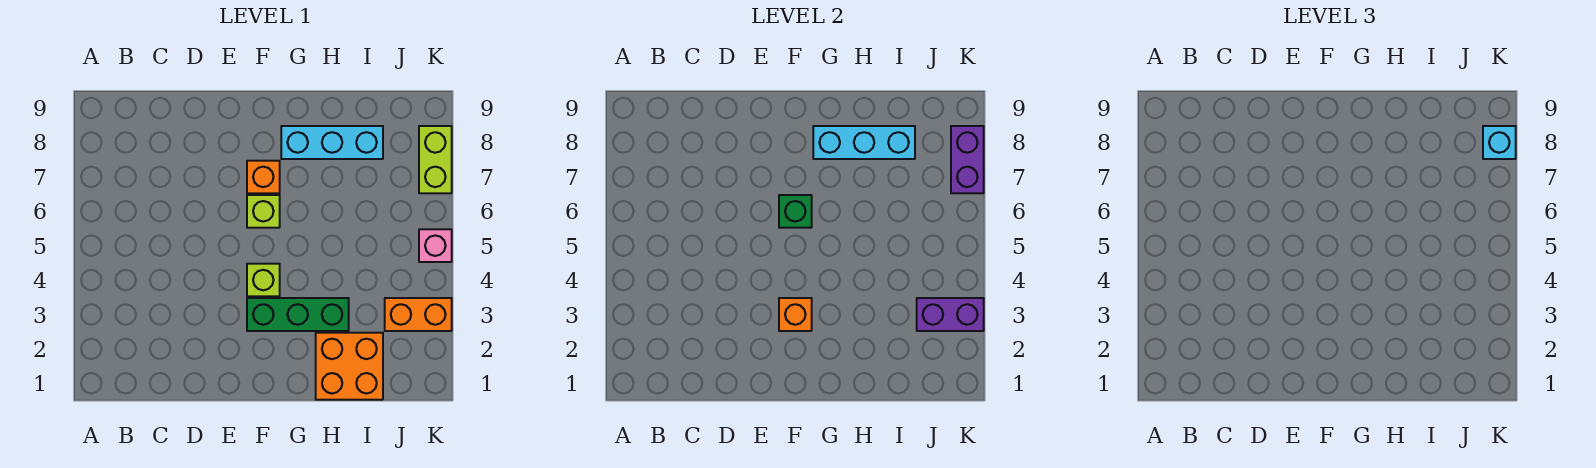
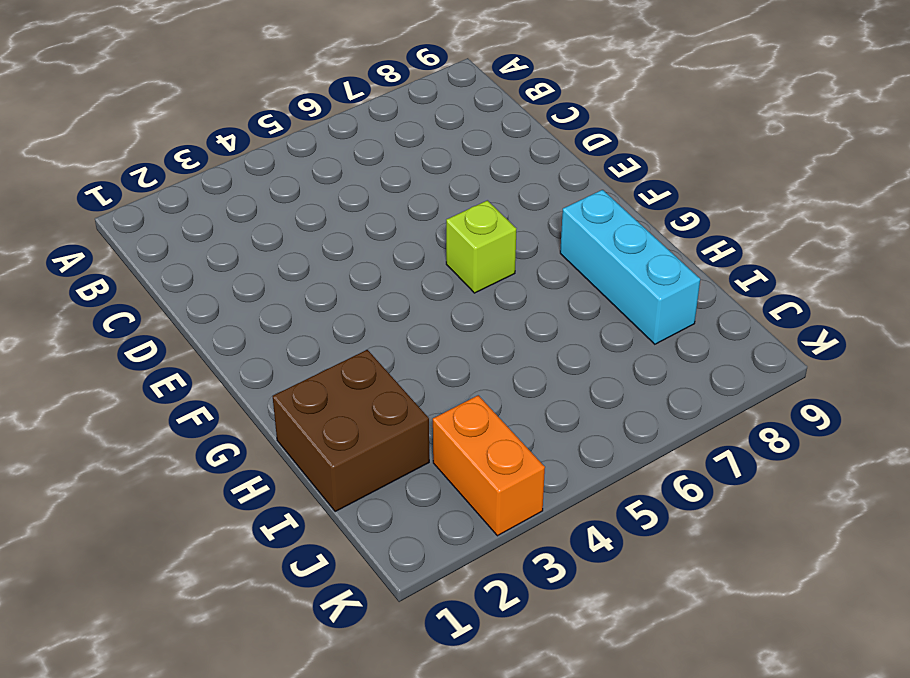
brown 2x2 brick [273,350,429,511] -> orange 2x2 brick [316,333,383,400]
none -> green 1x3 brick [247,298,349,331]
none -> lime 1x1 brick [247,264,280,296]
none -> orange 1x1 brick [247,161,280,193]

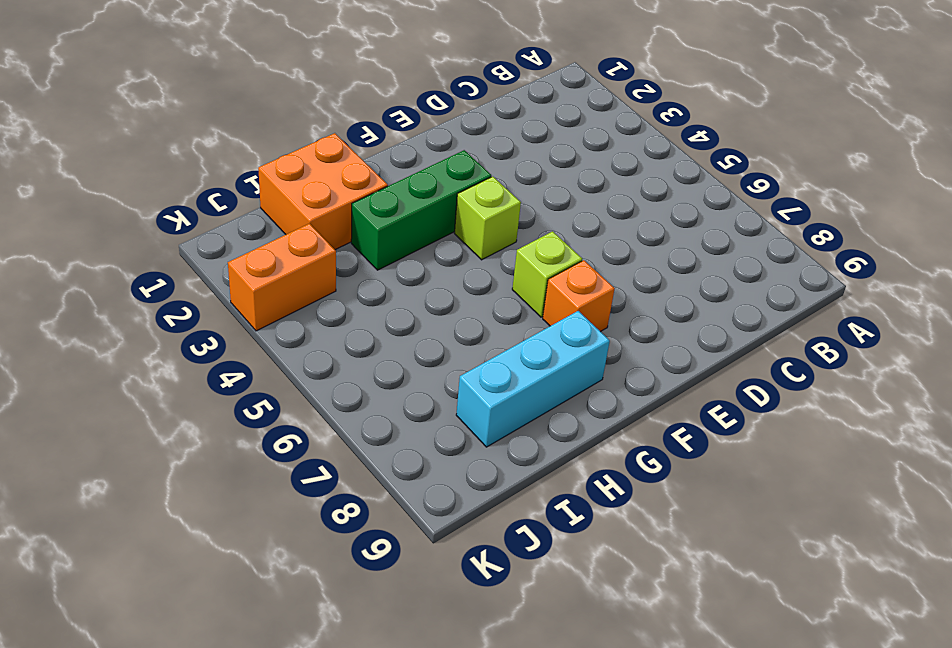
none -> pink 1x1 brick [419,229,452,262]
none -> lime 1x2 brick [419,126,452,193]
none -> orange 1x1 brick [779,298,812,331]

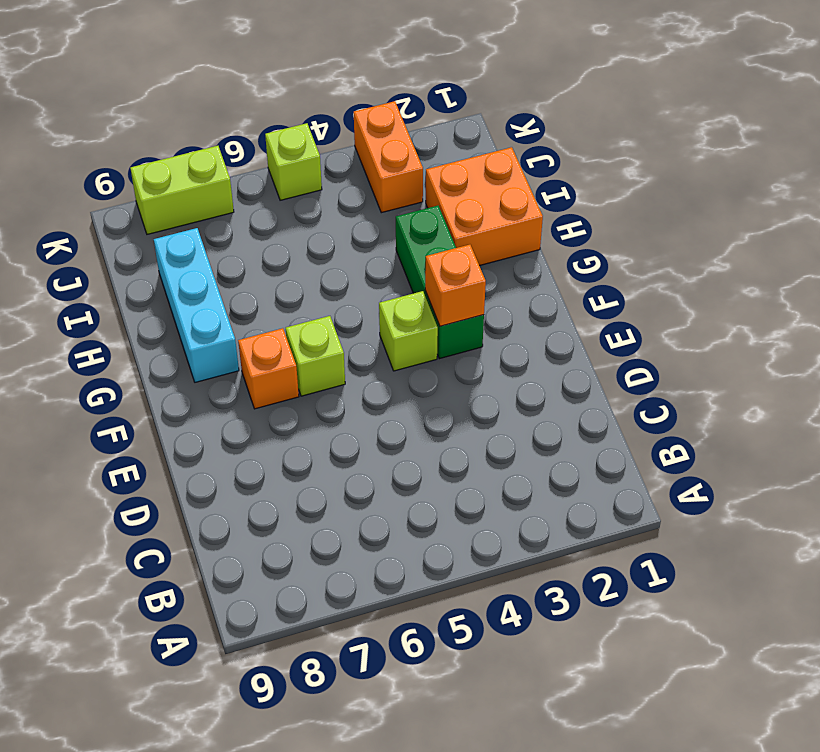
lime 1x1 brick [265,123,322,200] -> pink 1x1 brick [419,229,452,262]
none -> green 1x1 brick [779,195,812,228]
none -> cyan 1x3 brick [813,126,915,159]
none -> purple 1x2 brick [917,298,984,331]

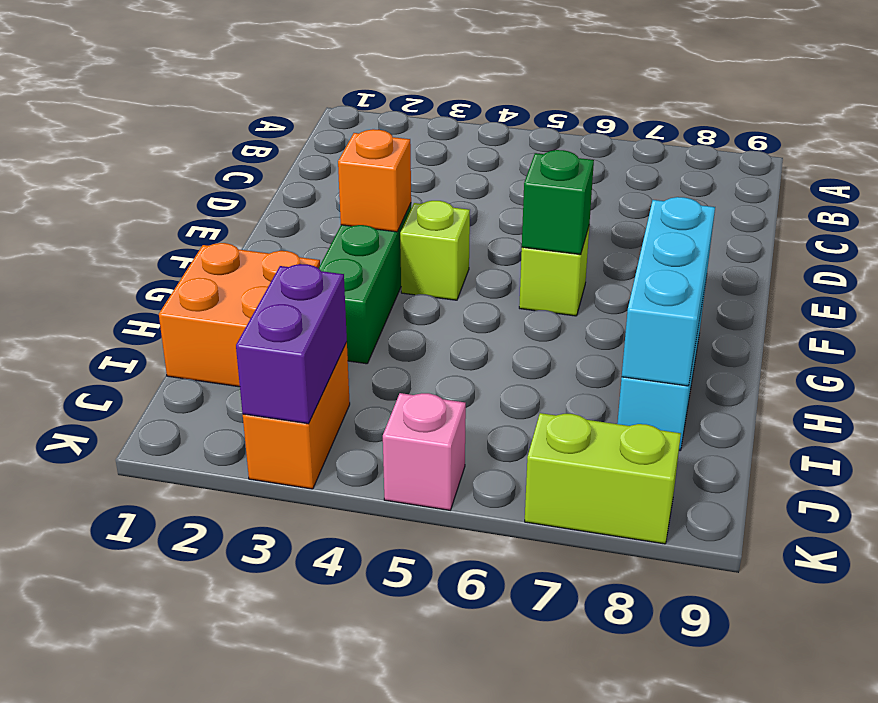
none -> orange 1x1 brick [247,161,280,193]
none -> purple 1x2 brick [951,126,984,193]
none -> cyan 1x1 brick [1483,126,1516,159]

